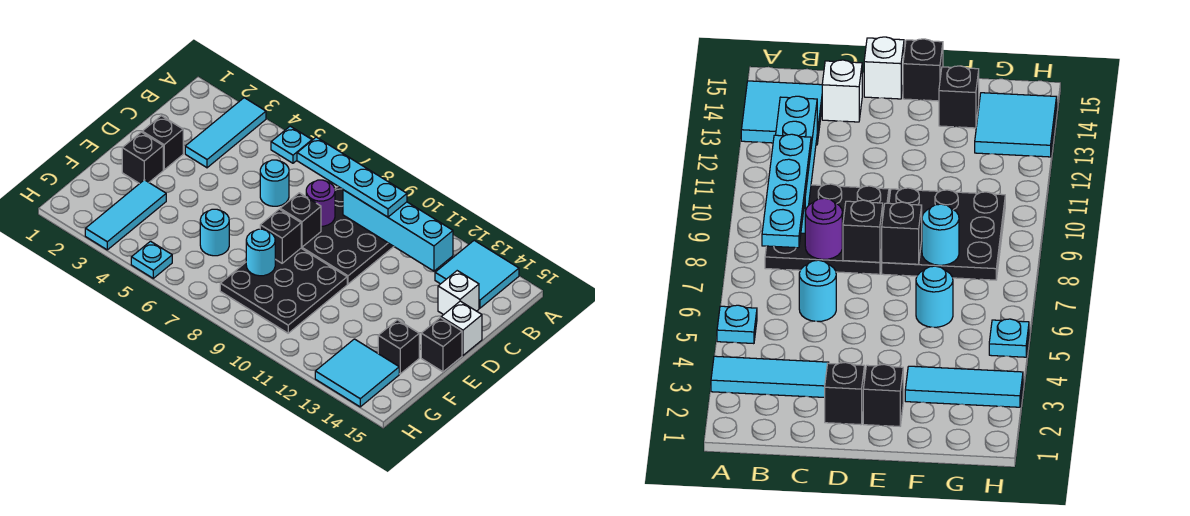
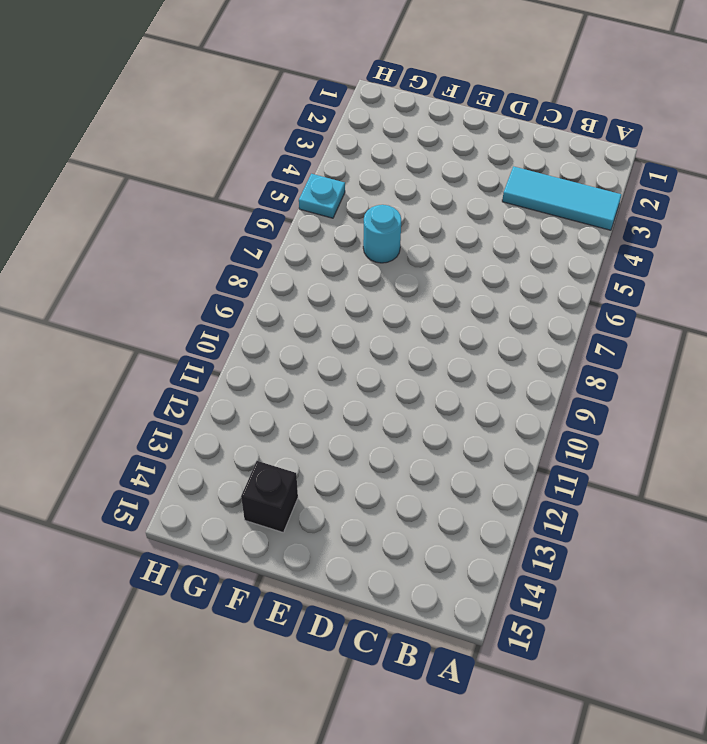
none -> cyan 1x1 plate [271,126,312,163]
none -> cyan 2x2 tile [435,240,519,308]
none -> black 3x3 plate [301,187,394,284]

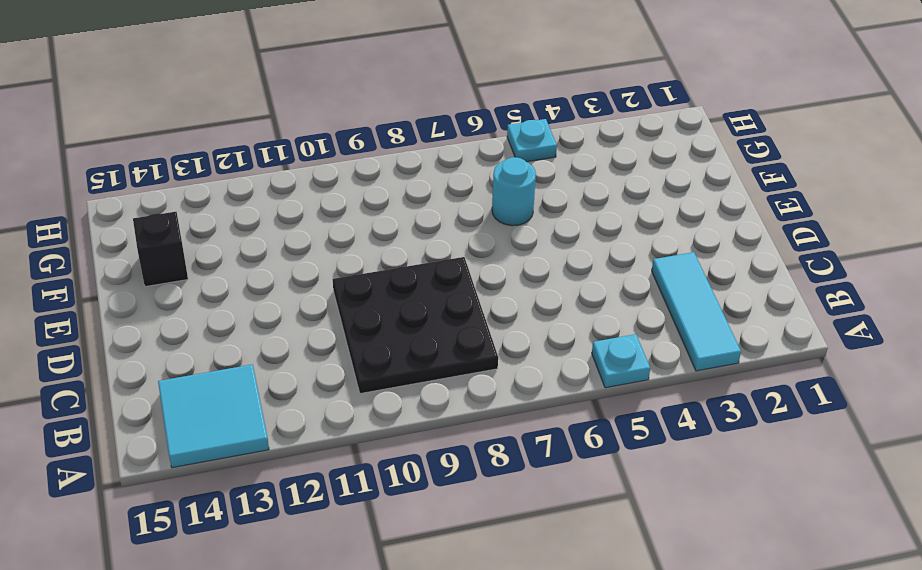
none -> cyan 1x1 round brick [260,160,289,206]
none -> white 1x1 brick [438,271,479,315]
none -> black 1x1 brick [142,116,183,170]

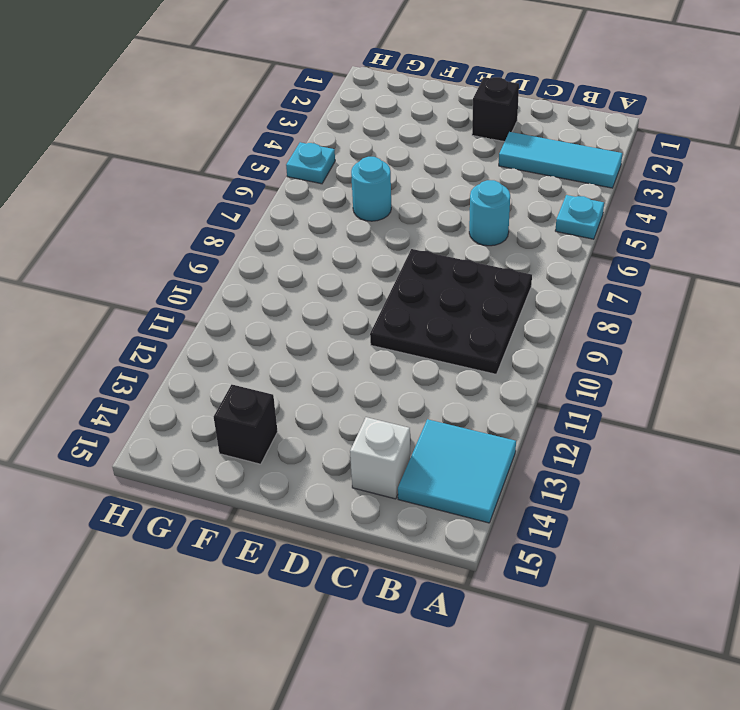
none -> white 1x1 brick [441,301,482,355]
none -> black 1x1 brick [122,132,163,184]
none -> black 3x3 plate [220,248,347,333]

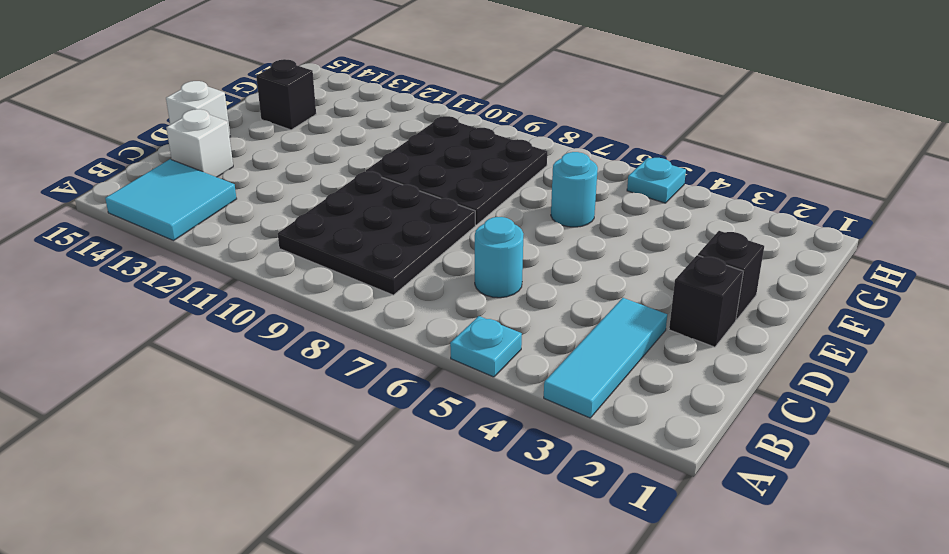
none -> black 1x1 brick [421,318,462,372]
none -> cyan 1x3 tile [85,180,166,250]
none -> cyan 2x2 tile [315,339,399,407]

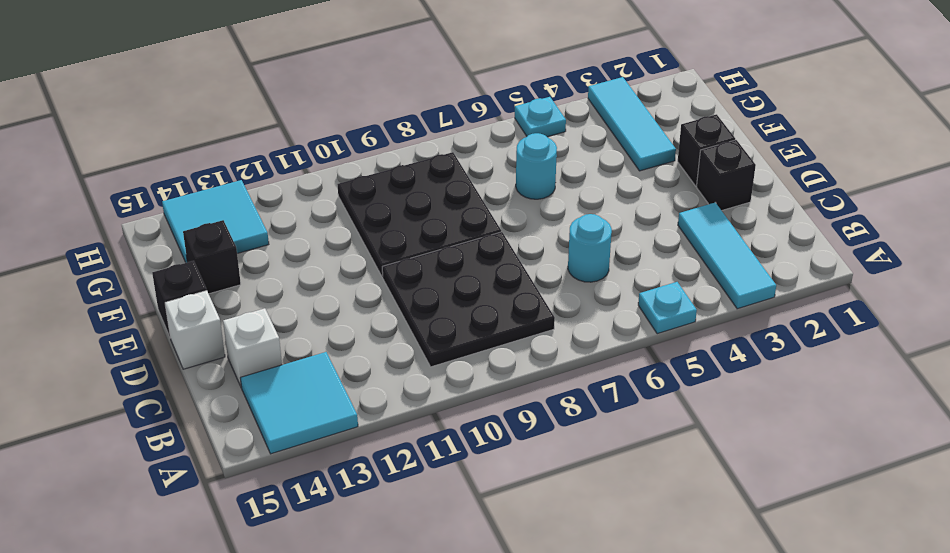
none -> cyan 1x4 brick [343,190,453,271]
none -> purple 1x1 round brick [306,180,335,226]
none -> black 1x1 brick [280,193,321,247]

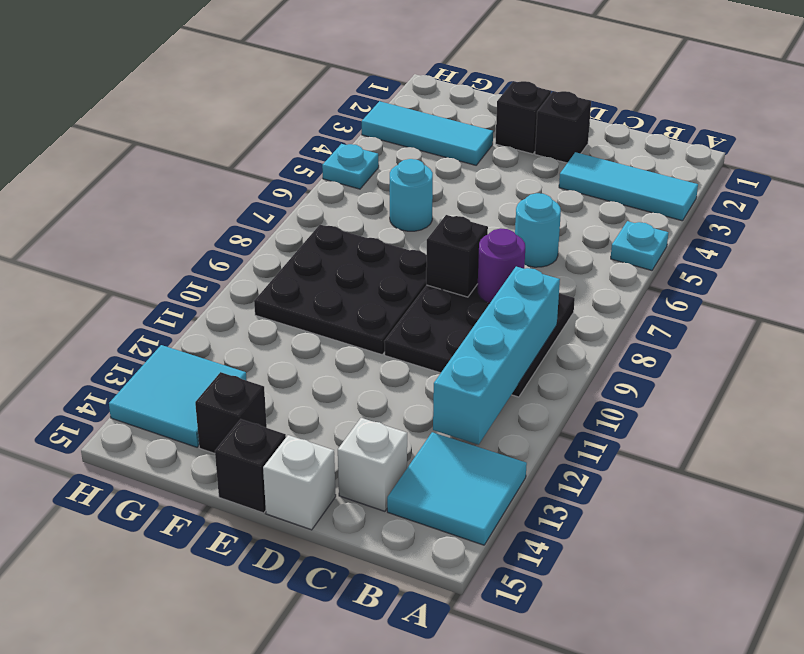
none -> black 1x1 brick [260,209,301,263]
none -> cyan 1x1 round brick [246,229,275,276]
none -> cyan 1x4 plate [297,137,407,217]

